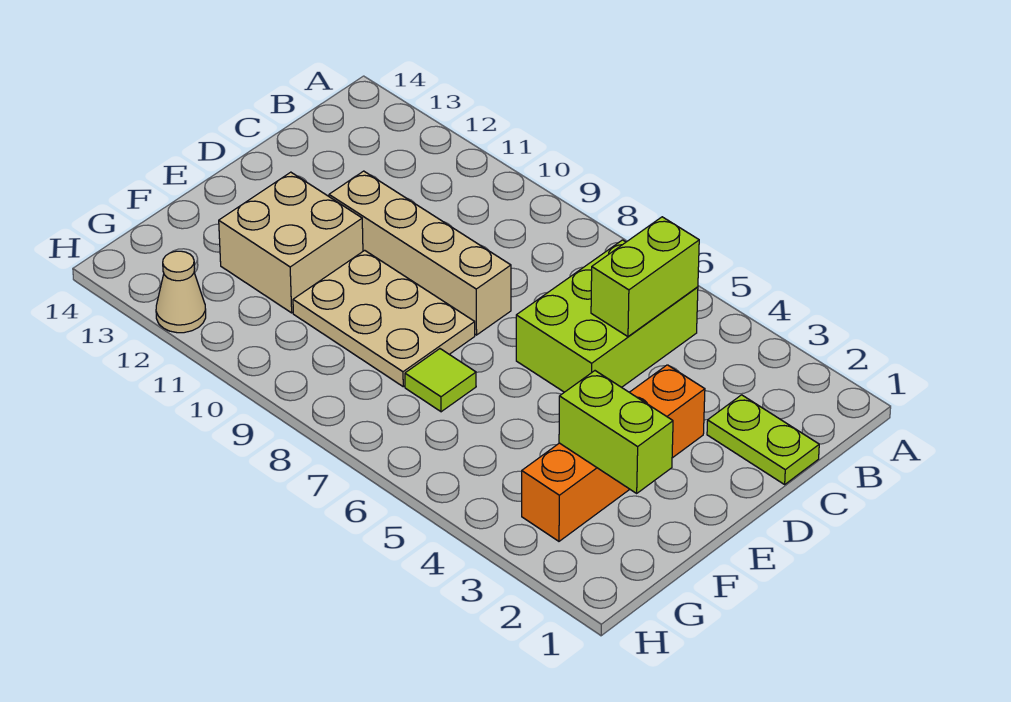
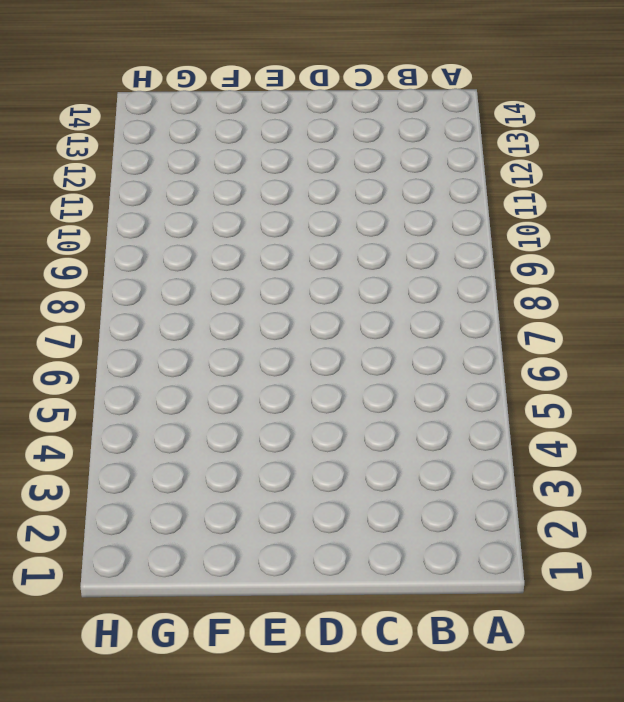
none -> lime 2x3 brick [516,240,698,392]
none -> lime 1x2 plate [707,395,819,484]

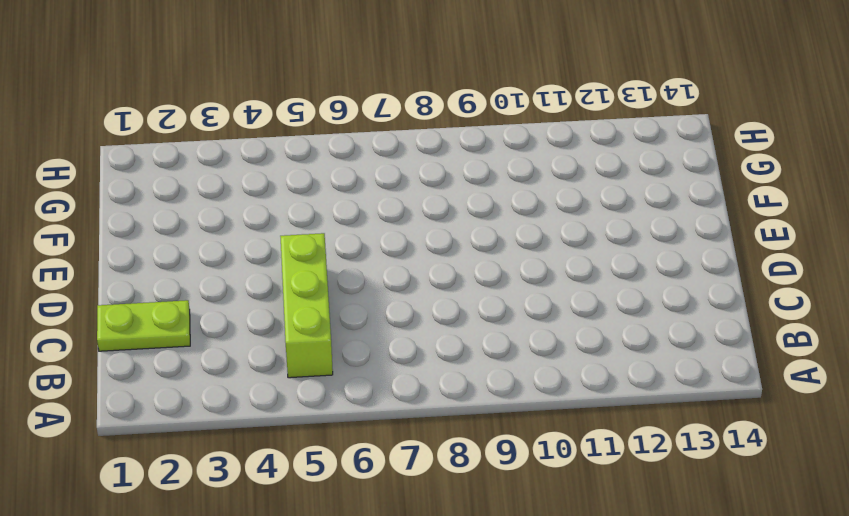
lime 1x3 brick [280,233,333,378] -> lime 2x3 brick [516,240,698,392]
none -> orange 1x4 brick [522,365,705,541]
none -> tan 1x4 brick [329,171,511,335]

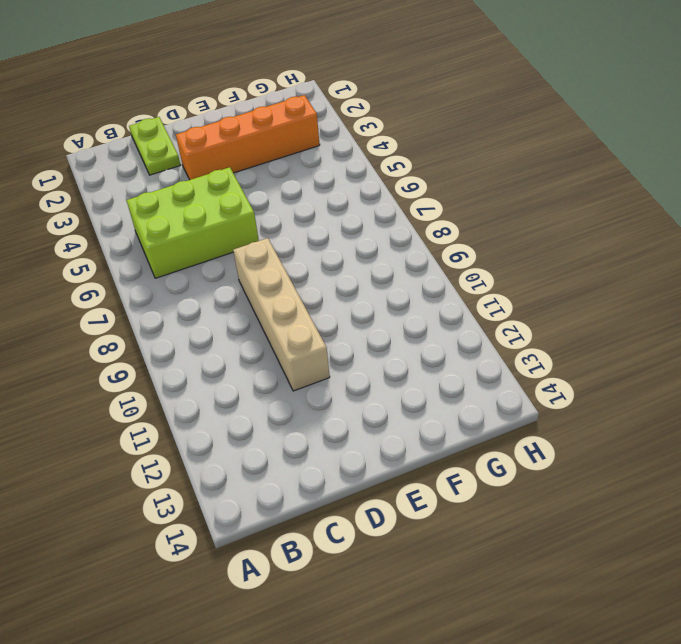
none -> tan 2x3 plate [293,250,475,387]
none -> tan 2x2 brick [219,172,363,313]

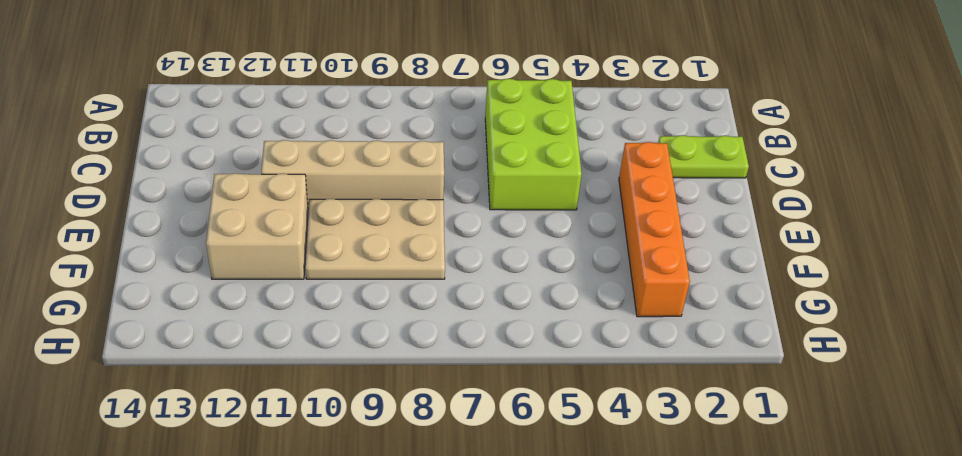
none -> lime 1x1 tile [405,349,476,412]
none -> tan 1x1 cone [156,251,206,333]

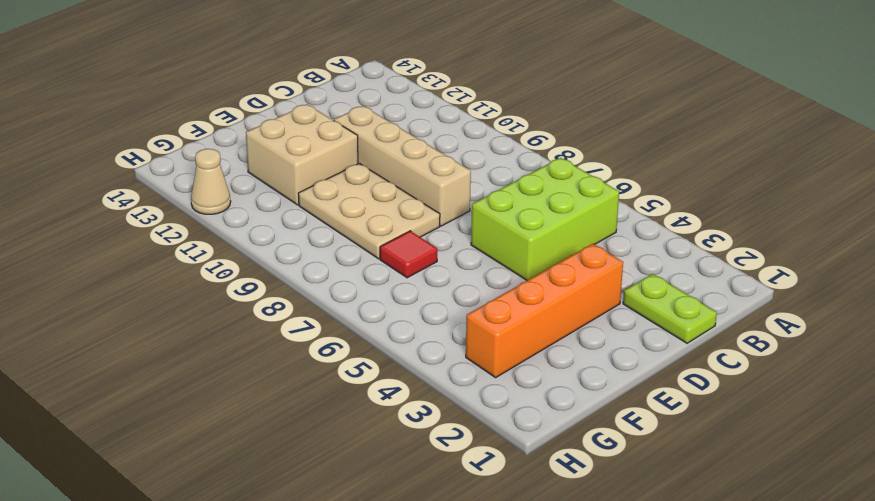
red 1x1 tile [380,231,437,278] -> lime 1x1 tile [405,349,476,412]
none -> lime 1x2 brick [591,217,699,337]
none -> lime 1x2 brick [559,371,673,493]

